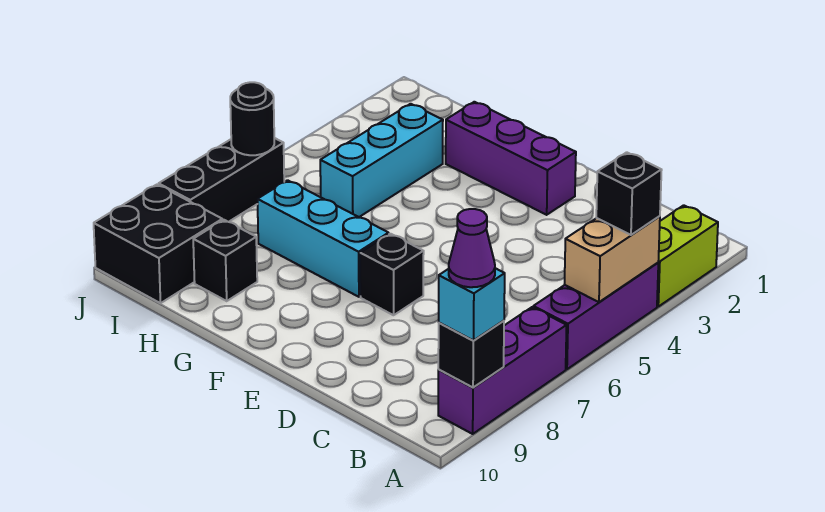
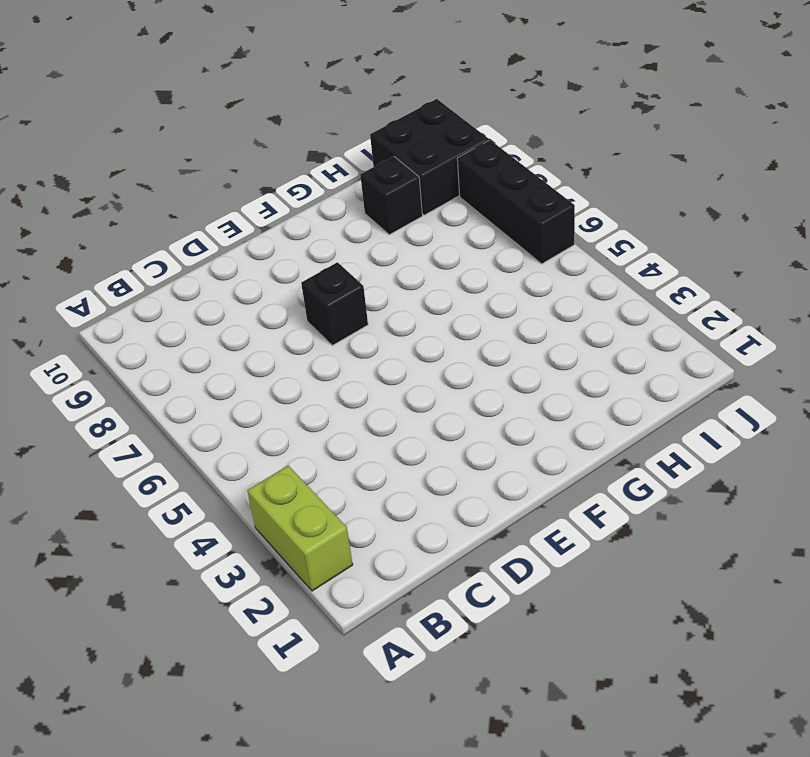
none -> purple 1x3 brick [533,263,658,369]
none -> purple 1x3 brick [438,307,567,434]
none -> purple 1x3 brick [446,102,576,215]

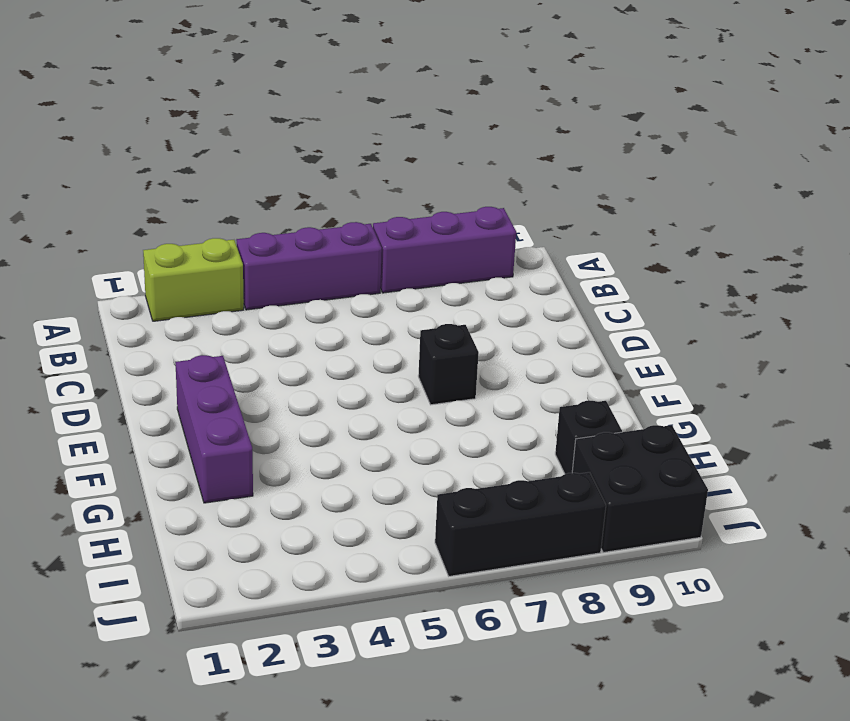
none -> cyan 1x3 brick [257,180,389,297]
none -> cyan 1x3 brick [320,104,443,217]
none -> tan 1x2 brick [565,216,660,302]

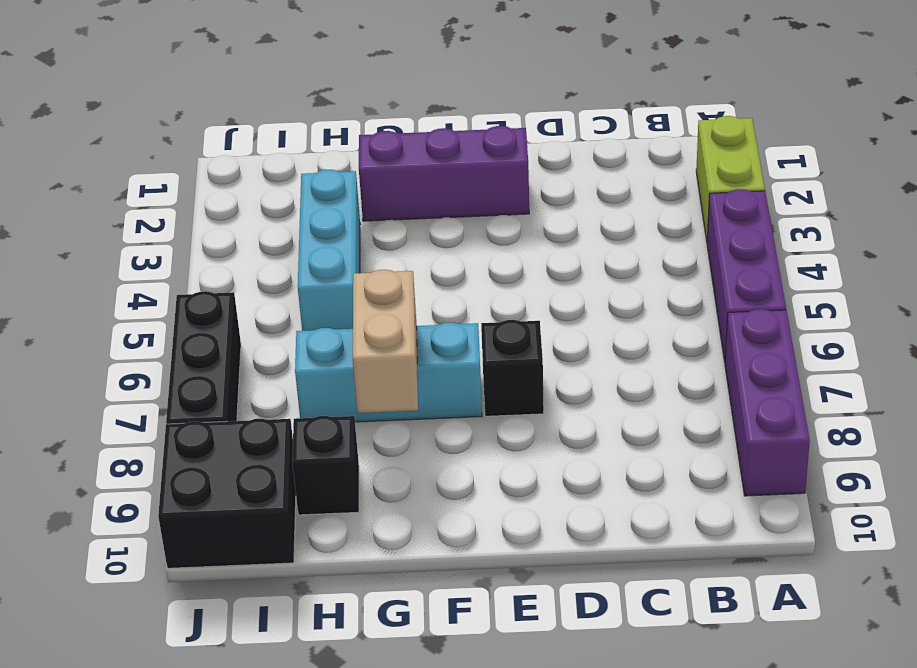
tan 1x2 brick [353,270,418,413] -> tan 1x2 brick moved to [565,216,660,302]
none -> black 1x1 brick [438,321,504,388]
none -> black 1x1 round brick [230,82,274,155]
none -> black 1x1 brick [596,152,662,235]

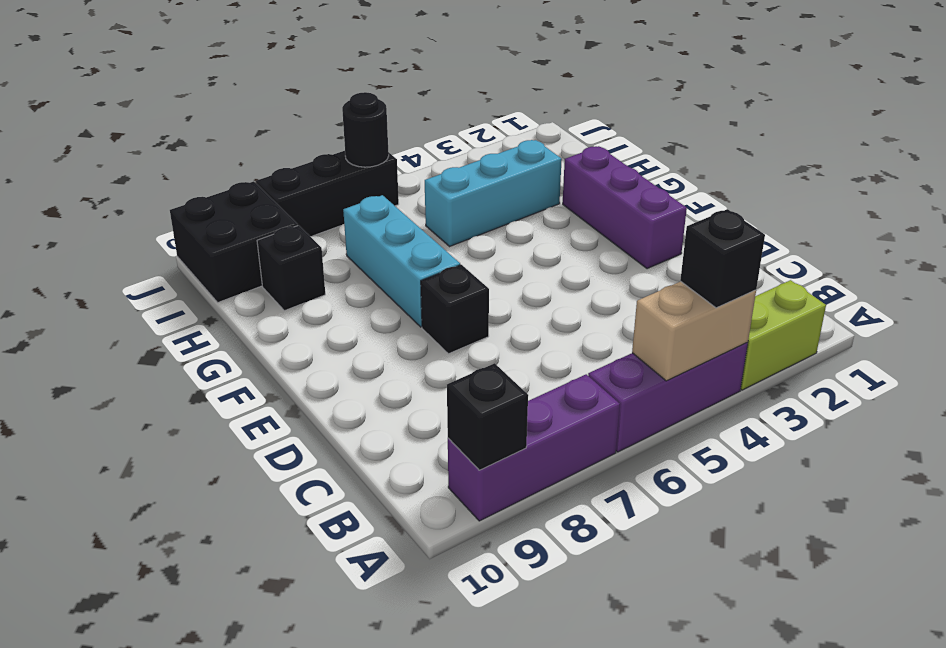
none -> cyan 1x1 brick [439,268,505,341]
none -> purple 1x1 cone [449,209,495,287]

